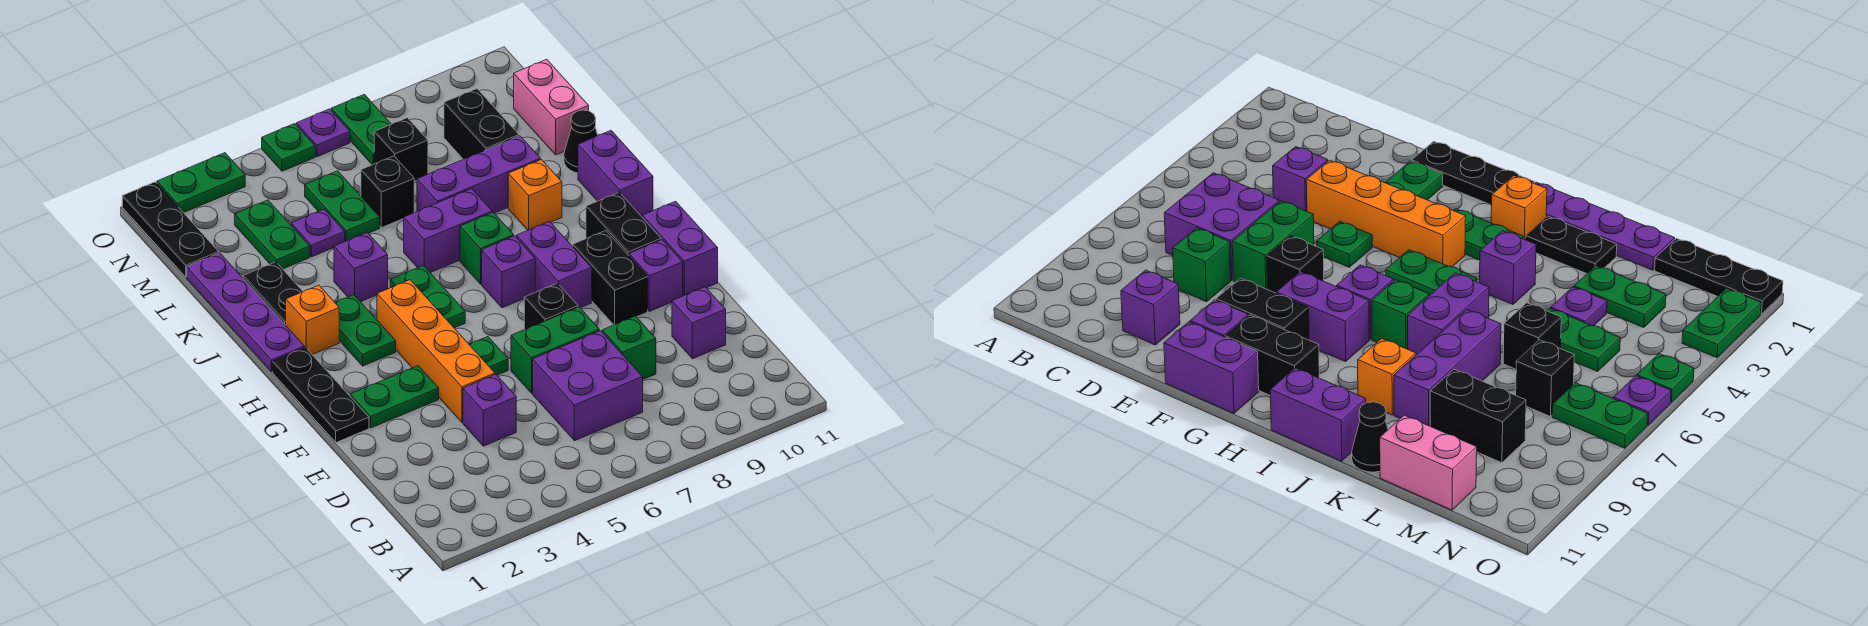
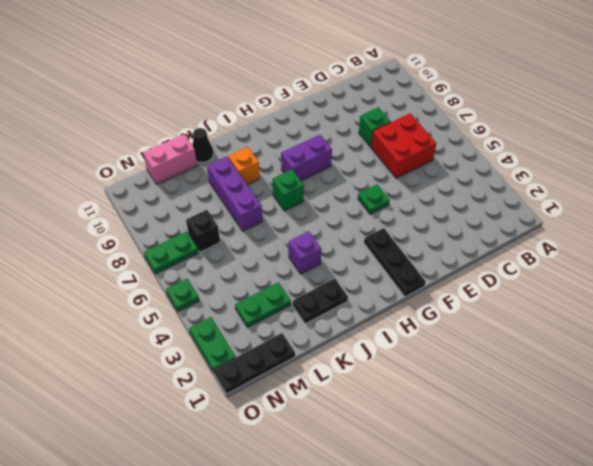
red 2x2 brick [371,113,436,178] -> purple 2x2 brick [533,331,643,441]
black 1x3 plate [364,228,426,297] -> black 1x3 plate turned to [272,348,369,442]
none -> purple 1x1 brick [463,374,516,446]
none -> purple 1x1 brick [672,287,726,359]
none -> orange 1x4 brick [377,280,495,422]
none -> green 1x2 brick [511,307,600,393]

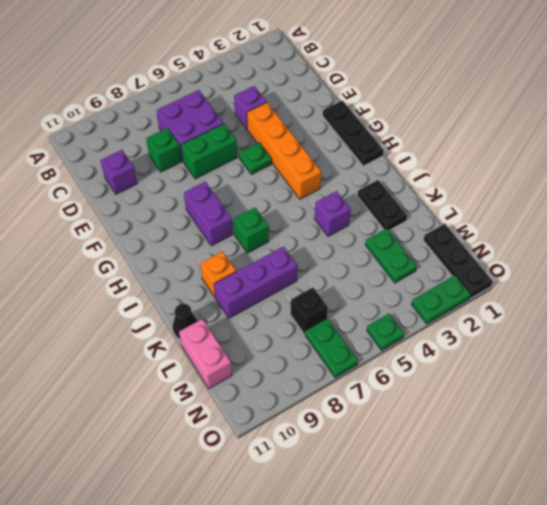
none -> green 1x2 plate [350,366,439,428]
none -> black 1x1 brick [524,283,578,330]
none -> black 1x2 brick [573,231,648,325]
none -> purple 1x1 brick [629,240,683,311]

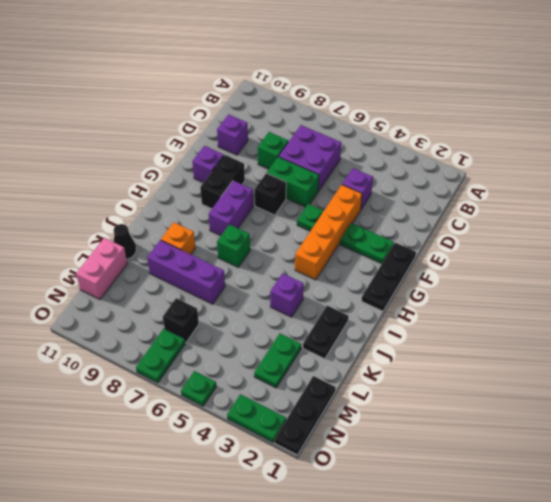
none -> purple 1x2 brick [642,201,718,296]
none -> black 1x2 brick [586,192,661,255]
none -> green 1x2 plate [335,295,396,366]
none -> green 1x2 plate [390,266,465,328]

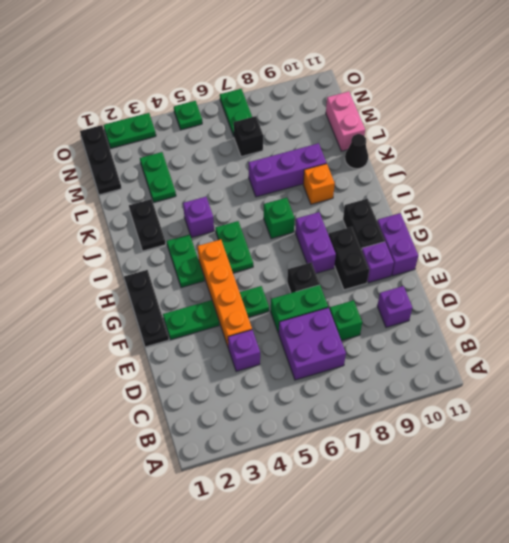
none -> purple 1x1 brick [482,236,535,308]
none -> purple 1x4 plate [187,253,305,372]
none -> orange 1x1 brick [286,285,339,355]
none -> purple 1x2 brick [578,131,653,217]

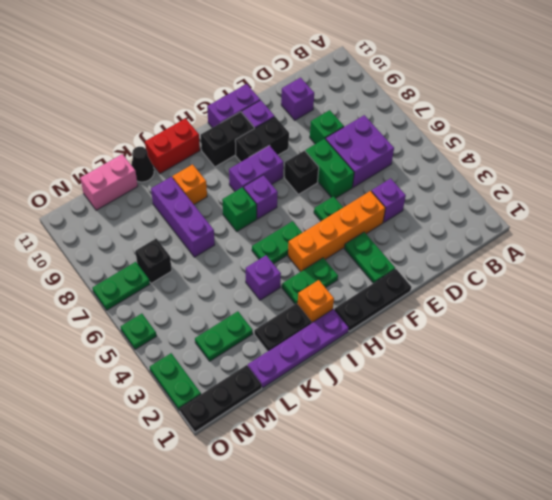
red 1x2 brick [145,118,200,174] -> purple 1x2 brick [578,131,653,217]
none -> purple 1x2 brick [404,189,492,273]
none -> purple 1x1 plate [291,209,345,257]
none -> green 1x2 plate [305,171,380,241]
none -> black 1x1 brick [361,156,414,228]

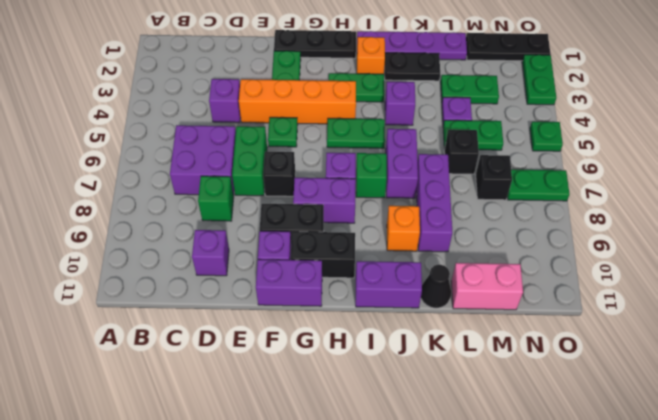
none -> black 1x2 brick [444,89,519,159]
none -> purple 1x1 plate [296,109,350,157]

